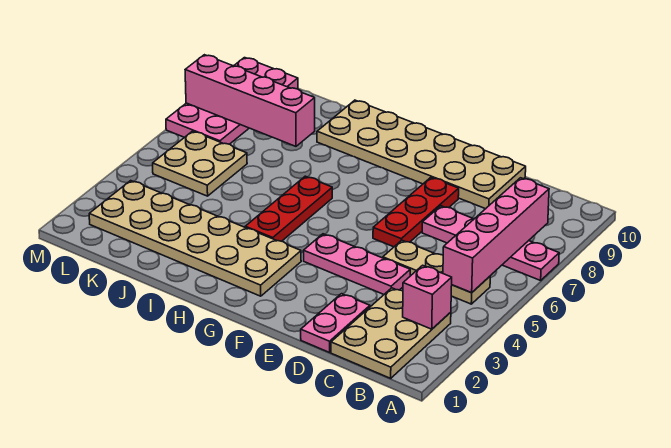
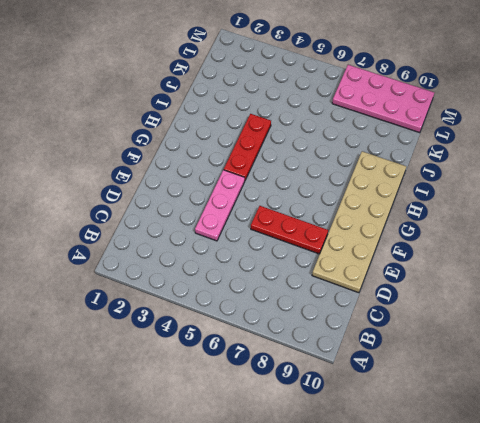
red 1x3 plate [224,114,271,180] -> red 1x3 plate turned to [245,176,332,241]
none -> pink 1x4 plate [422,206,559,280]
none -> tan 2x3 plate [331,288,451,378]
none -> tan 1x3 plate [383,240,490,304]

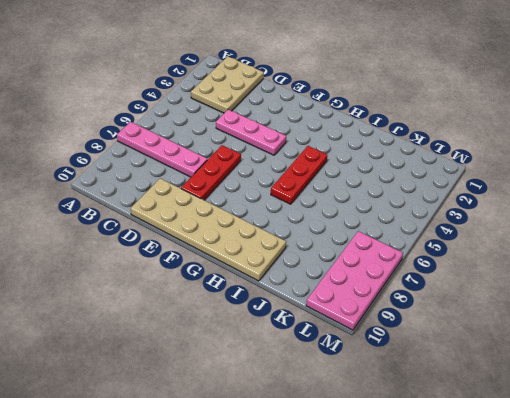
none -> tan 1x3 plate [383,240,490,304]
none -> pink 1x2 plate [301,294,370,352]
none -> tan 2x6 plate [89,181,301,296]

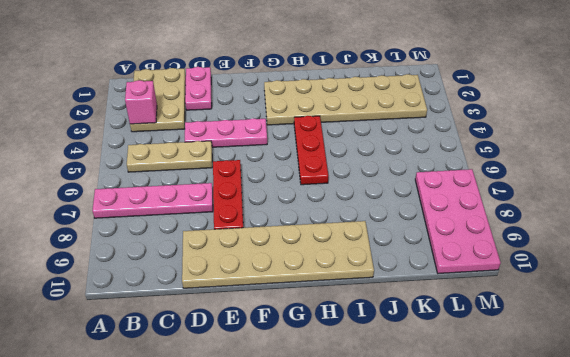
none -> tan 2x2 plate [153,131,247,196]
none -> pink 1x4 brick [443,178,549,293]
none -> pink 1x4 brick [185,55,315,146]

